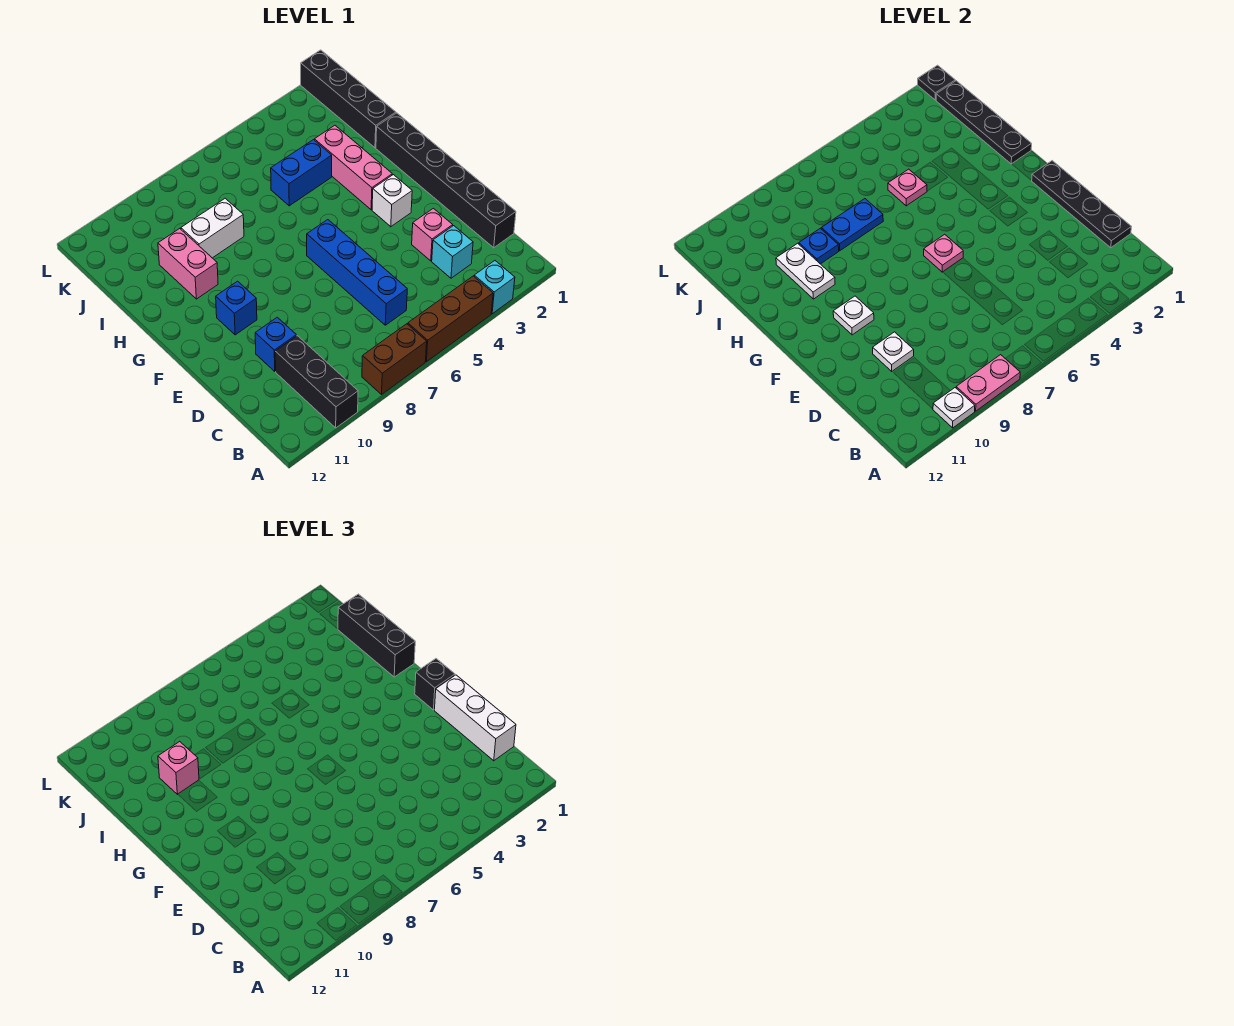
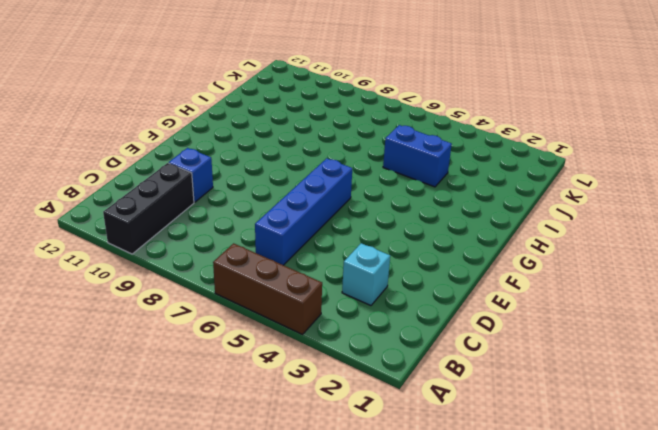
none -> cyan 1x1 brick [474,261,515,314]
none -> brown 1x2 brick [362,324,427,394]
none -> black 1x6 brick [376,113,516,248]
none -> pink 1x1 brick [412,208,453,261]

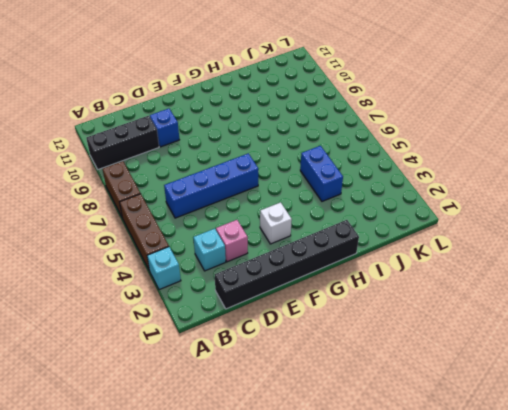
none -> blue 1x1 brick [216,281,257,335]
none -> pink 1x3 brick [314,125,392,210]
none -> pink 1x2 brick [158,229,218,299]
none -> black 1x4 brick [301,50,396,148]

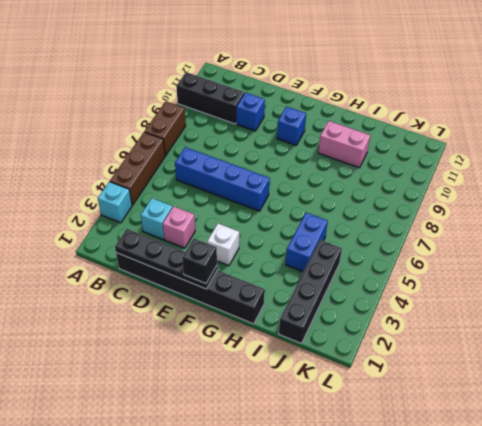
black 1x4 brick [279,240,342,344] -> black 1x4 brick turned to [301,50,396,148]
none -> pink 1x3 brick [314,125,392,210]
none -> white 1x2 brick [181,198,244,258]
none -> pink 1x2 plate [956,355,1020,411]
none -> white 1x1 plate [933,388,975,428]

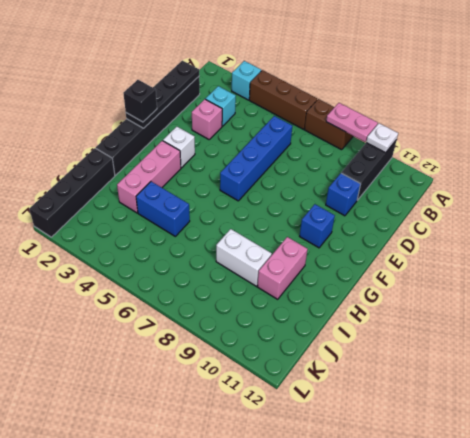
none -> white 1x1 plate [873,332,914,371]
none -> pink 1x1 plate [924,234,963,272]
none -> white 1x1 plate [833,296,874,335]
none -> black 1x4 plate [936,81,1032,164]

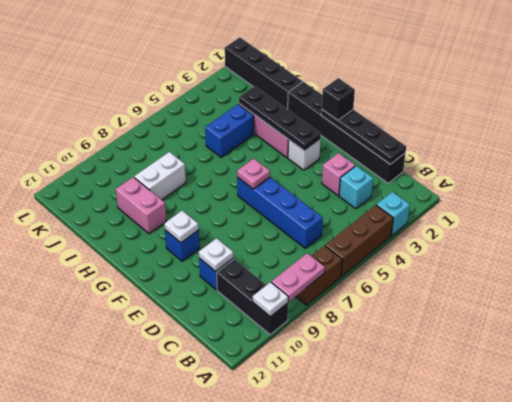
black 1x4 plate [239,86,321,151] -> black 1x4 plate moved to [936,81,1032,164]
none -> white 1x2 plate [776,243,835,299]
none -> pink 1x1 plate [888,169,927,206]
none -> blue 1x2 plate [821,199,883,251]
none -> blue 1x1 plate [799,228,839,264]

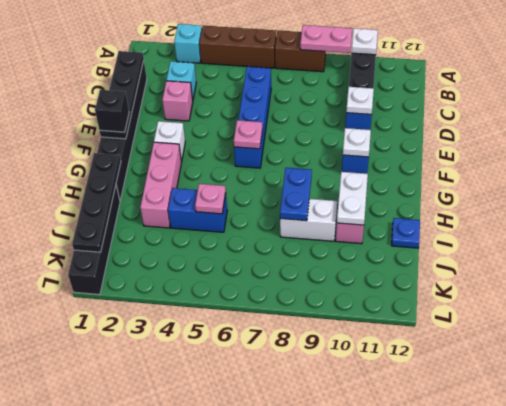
blue 1x2 plate [280,168,312,221] -> blue 1x2 plate turned to [821,199,883,251]
blue 1x1 plate [392,218,420,248] -> blue 1x1 plate moved to [799,228,839,264]
none -> black 1x1 plate [918,65,955,100]
none -> white 1x3 brick [434,675,516,761]
none -> black 1x3 brick [338,594,415,677]
none -> pink 1x1 brick [158,742,199,794]

